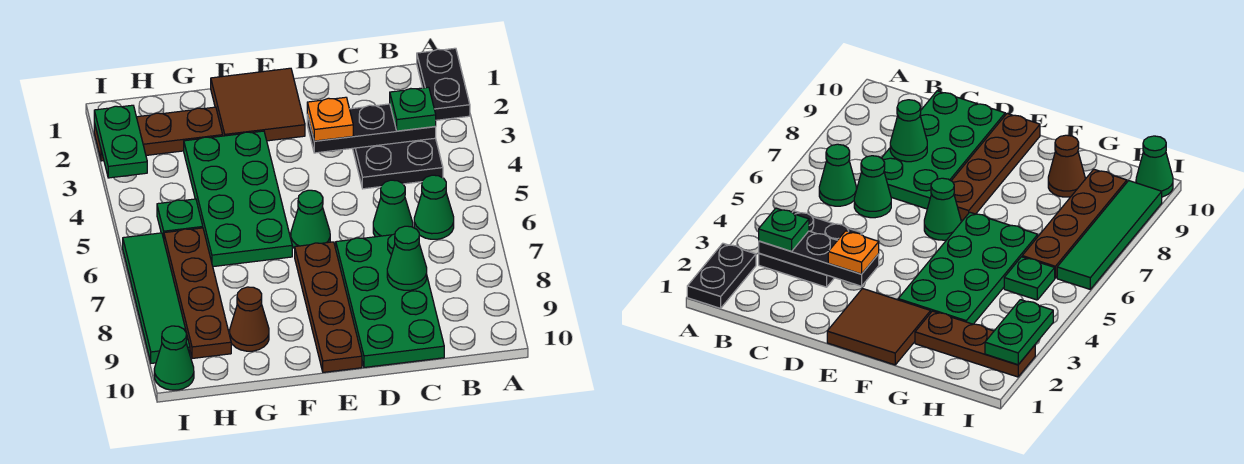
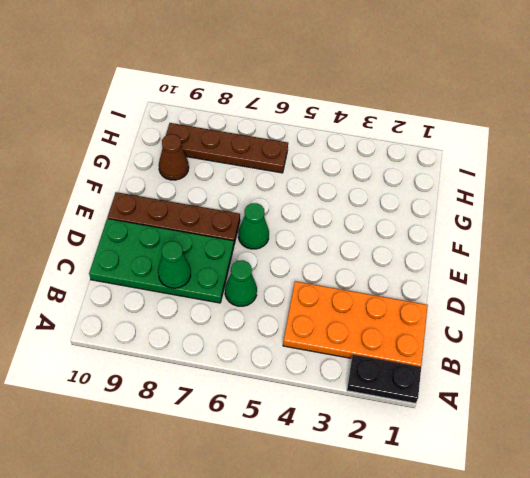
orange 2x4 plate [283,281,428,367] -> black 2x2 plate [353,138,443,189]
none -> green 1x1 cone [414,175,454,239]
none -> brown 2x2 tile [211,68,305,141]
none -> green 2x4 plate [184,131,292,267]

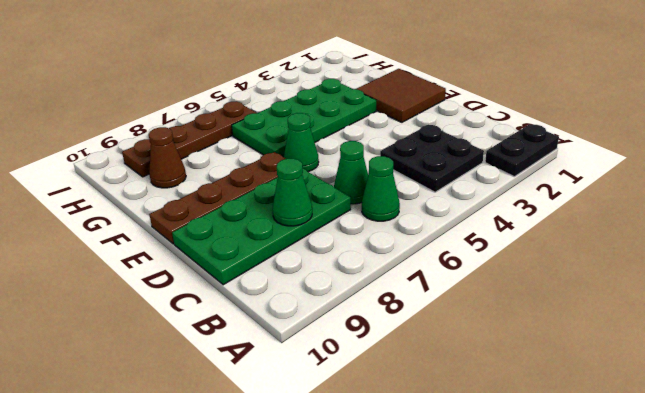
none -> brown 1x3 plate [94,107,223,161]
none -> green 1x1 plate [157,199,203,239]
none -> green 1x4 tile [123,233,190,363]

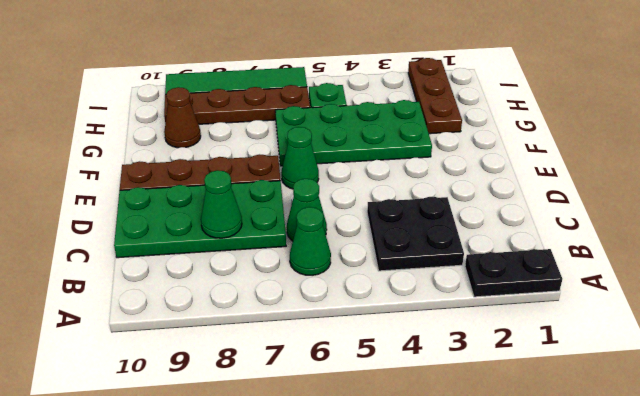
none -> brown 2x2 tile [211,68,305,141]
none -> green 1x1 cone [154,326,194,390]
none -> black 1x3 plate [307,104,436,153]

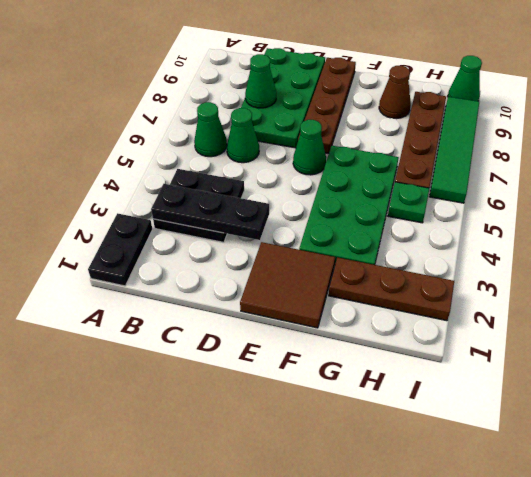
none -> green 1x2 plate [94,105,147,178]
none -> green 1x1 plate [390,87,436,131]
none -> orange 1x1 plate [307,97,353,141]

